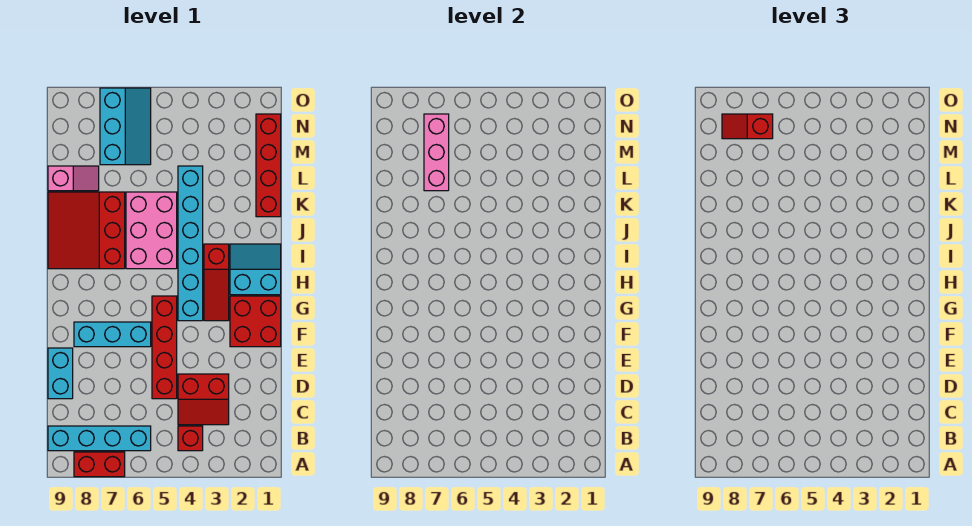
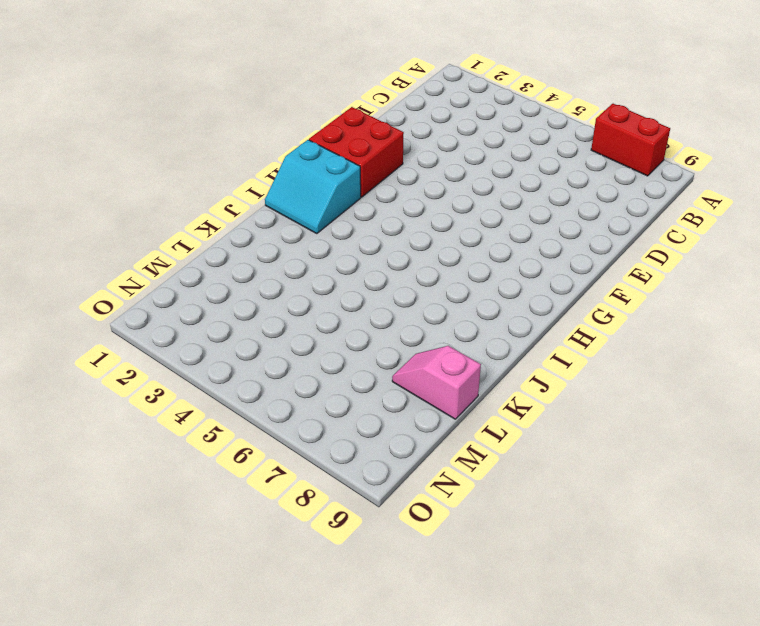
none -> red 1x1 brick [178,426,203,451]
none -> cyan 1x4 brick [48,426,151,451]
none -> red 2x2 slope [178,374,229,425]

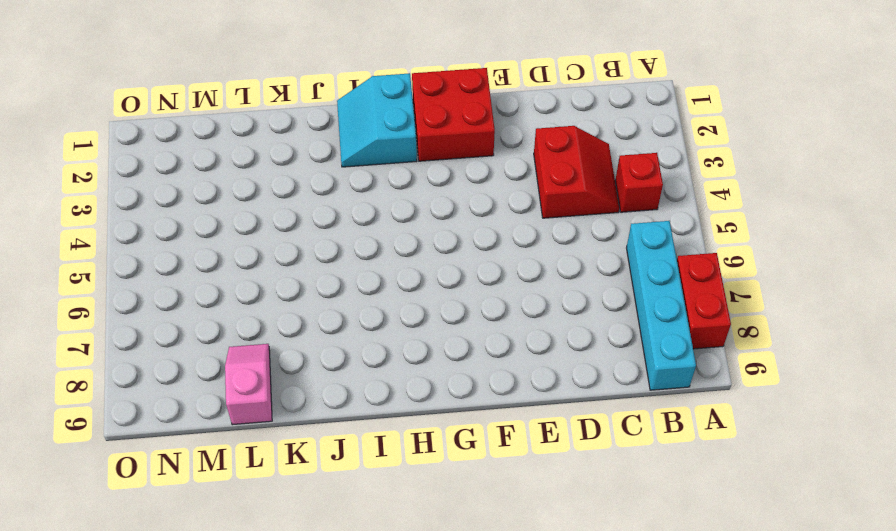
none -> red 1x4 brick [152,296,177,399]
none -> cyan 1x2 brick [48,348,73,399]
none -> cyan 1x3 brick [74,322,151,347]

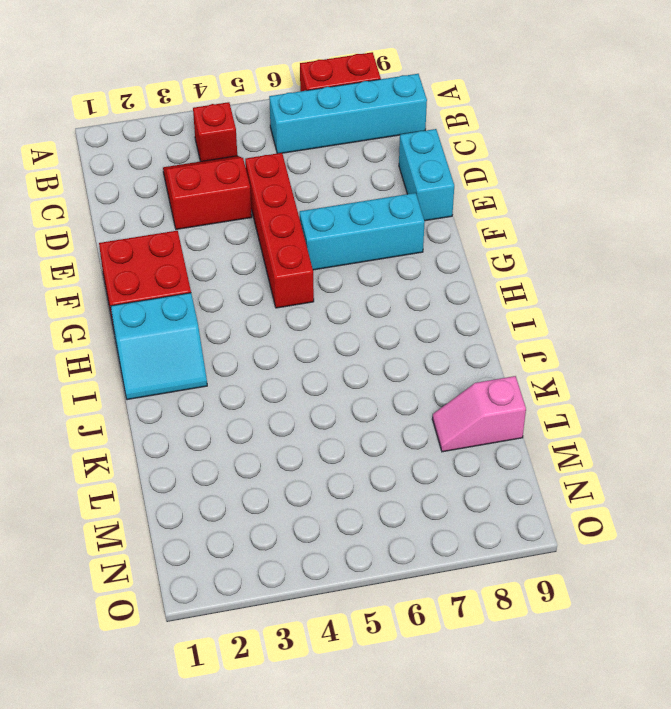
none -> red 1x3 slope [204,244,229,321]
none -> cyan 1x6 brick [178,166,203,321]
none -> pink 2x3 brick [126,192,177,269]

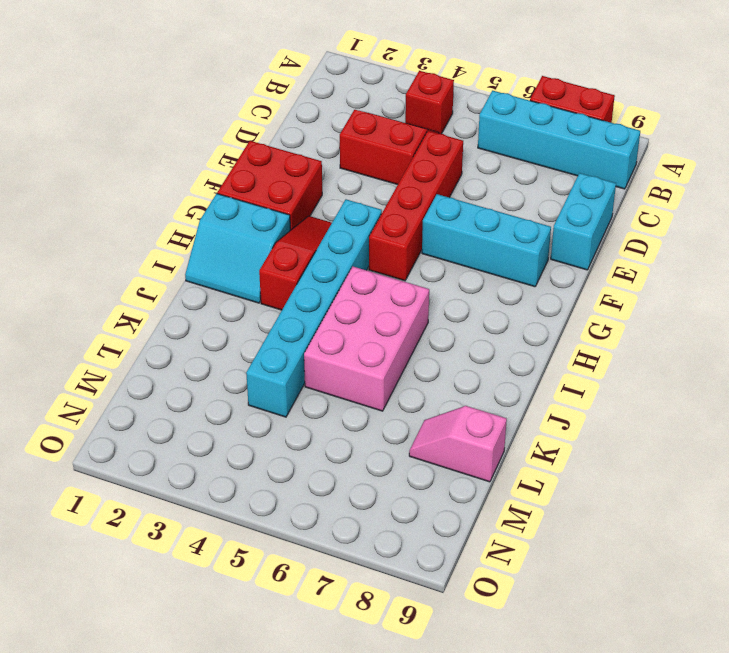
none -> red 3x3 slope [48,192,125,269]
none -> red 1x4 brick [256,114,281,217]
none -> cyan 2x3 slope [100,88,151,165]

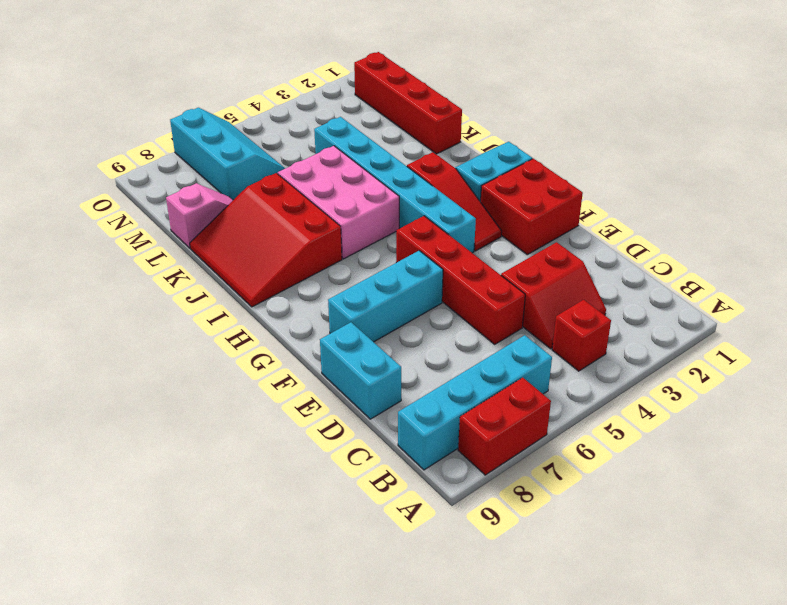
none -> pink 1x3 brick [424,114,449,191]
none -> red 1x2 slope [722,114,773,139]

